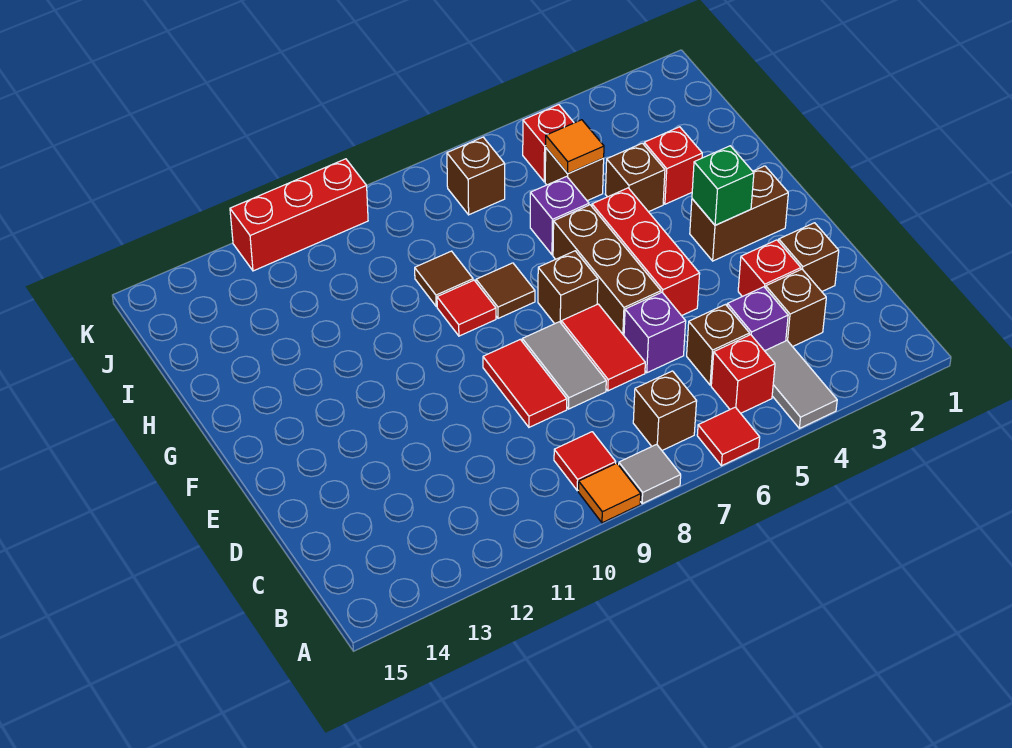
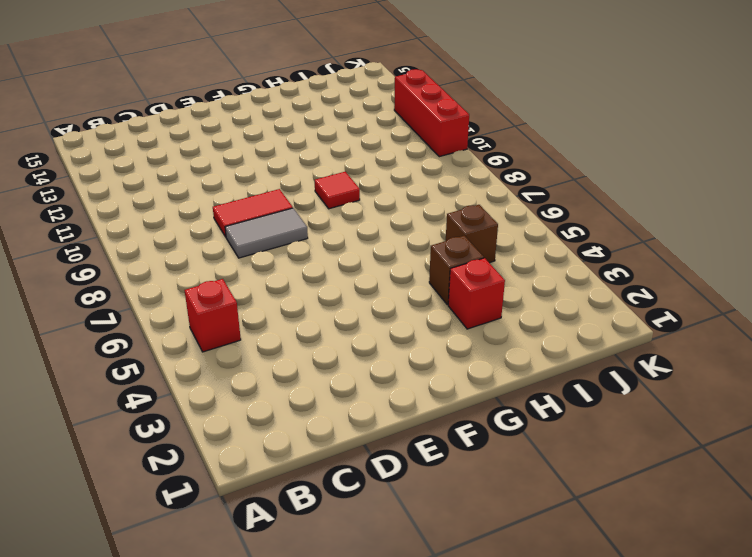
none -> grey 1x2 tile [765,341,837,428]
none -> red 1x1 tile [697,407,760,466]
none -> grey 1x1 tile [619,444,681,504]
none -> orange 1x1 tile [578,463,641,523]

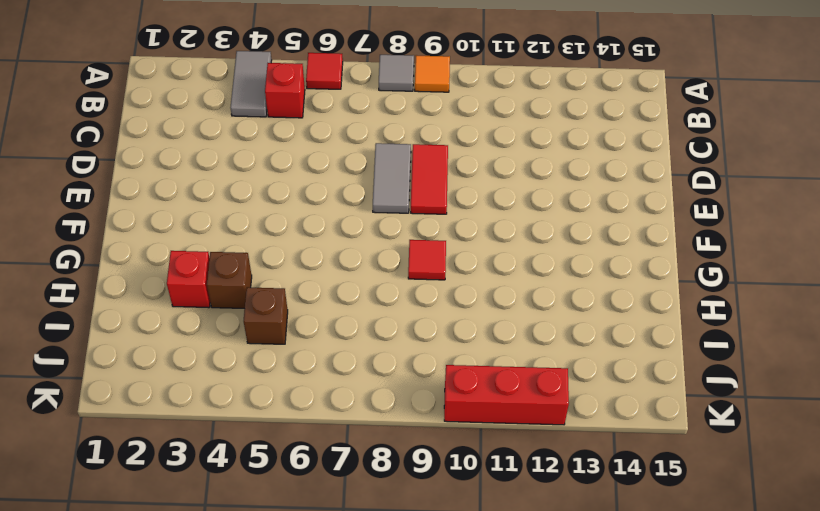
none -> brown 1x1 brick [633,371,697,450]
none -> red 1x1 tile [554,432,616,491]
none -> brown 1x1 brick [766,269,826,347]
none -> purple 1x1 brick [727,287,788,351]

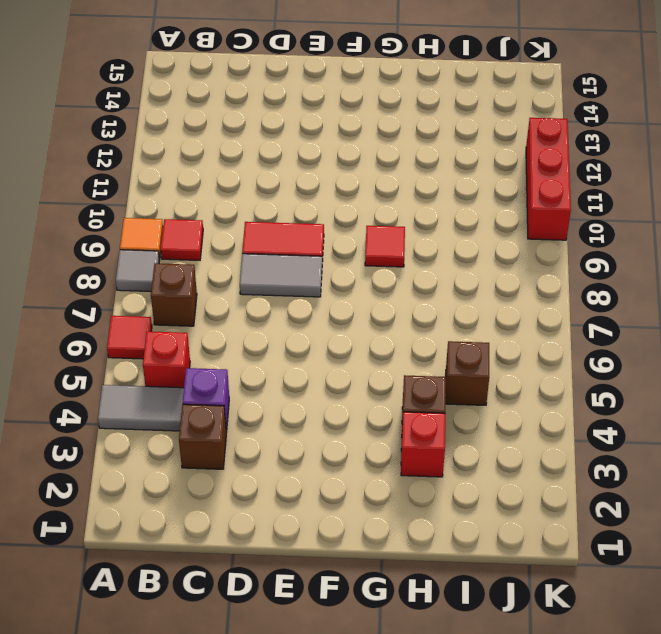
none -> brown 1x1 brick [687,305,750,385]
none -> brown 1x1 brick [779,223,839,291]
none -> red 1x1 brick [738,240,801,297]
none -> purple 1x1 brick [624,292,686,373]

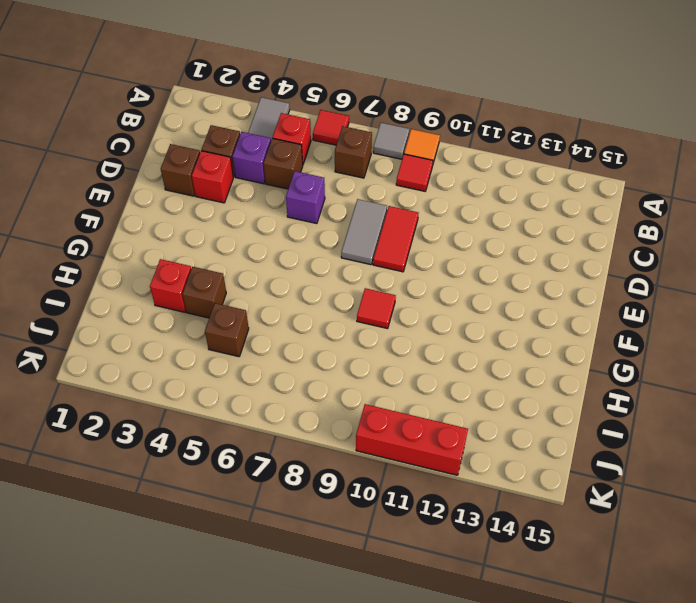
none -> red 1x2 tile [561,304,645,391]
none -> red 1x3 brick [592,188,700,316]
none -> brown 1x3 brick [553,205,661,335]
none -> brown 1x2 brick [690,166,788,261]

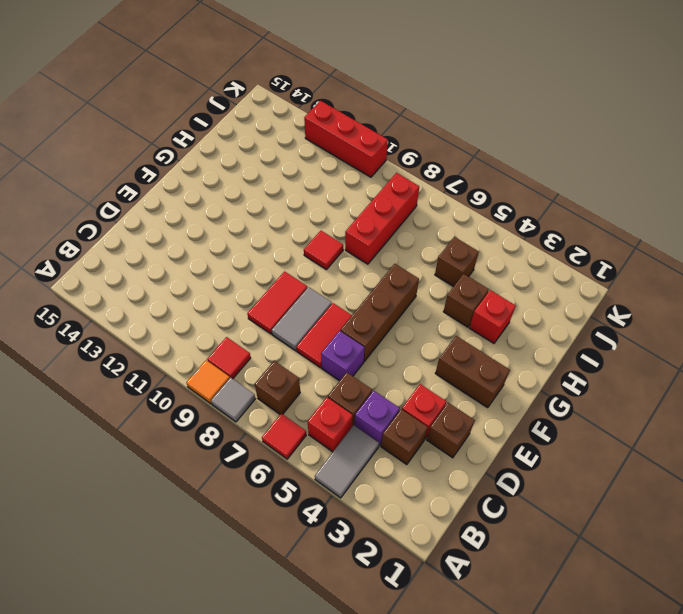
red 1x3 brick [345,173,419,264] -> red 1x3 brick moved to [592,188,700,316]
none -> brown 1x1 brick [538,251,598,324]
none -> brown 1x1 tile [476,263,535,318]
none -> purple 1x1 brick [530,176,589,255]
none -> brown 1x1 tile [415,251,473,306]

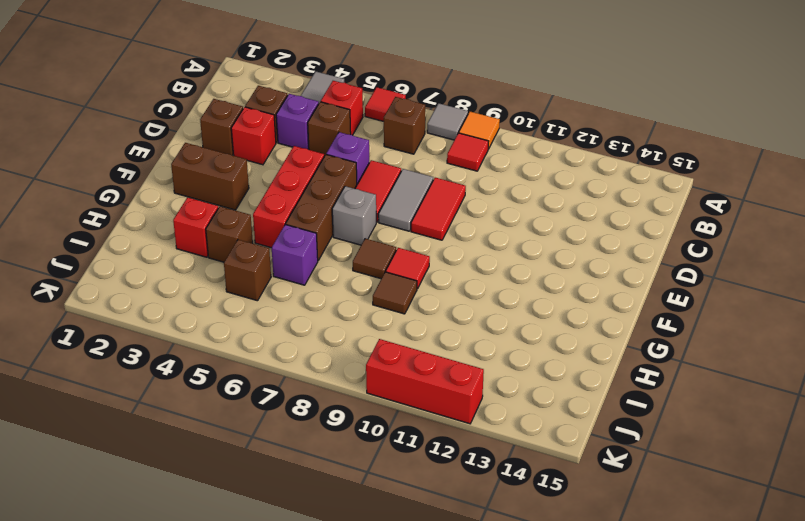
grey 1x1 brick [332,186,376,245] -> brown 1x1 brick [538,251,598,324]
none -> red 1x1 brick [523,105,574,182]
none -> brown 1x1 brick [447,137,505,215]
none -> green 1x1 brick [692,146,754,225]
none -> orange 1x1 tile [546,120,604,174]

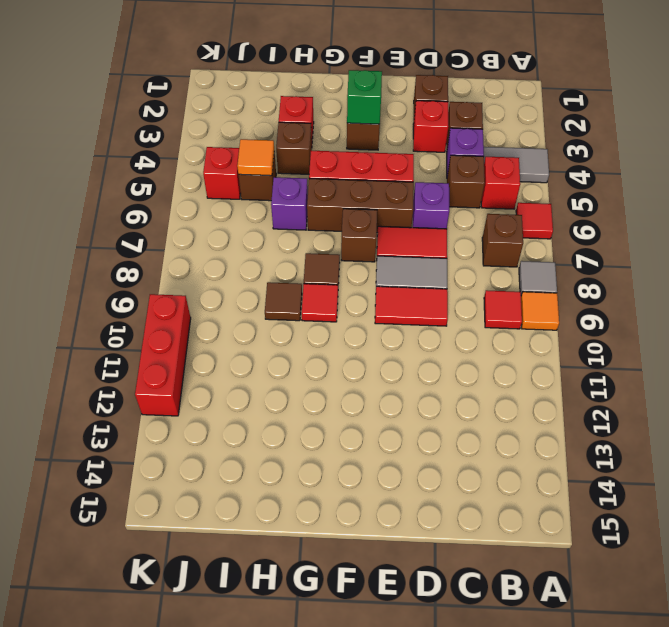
none -> brown 1x1 brick [447,137,505,215]

